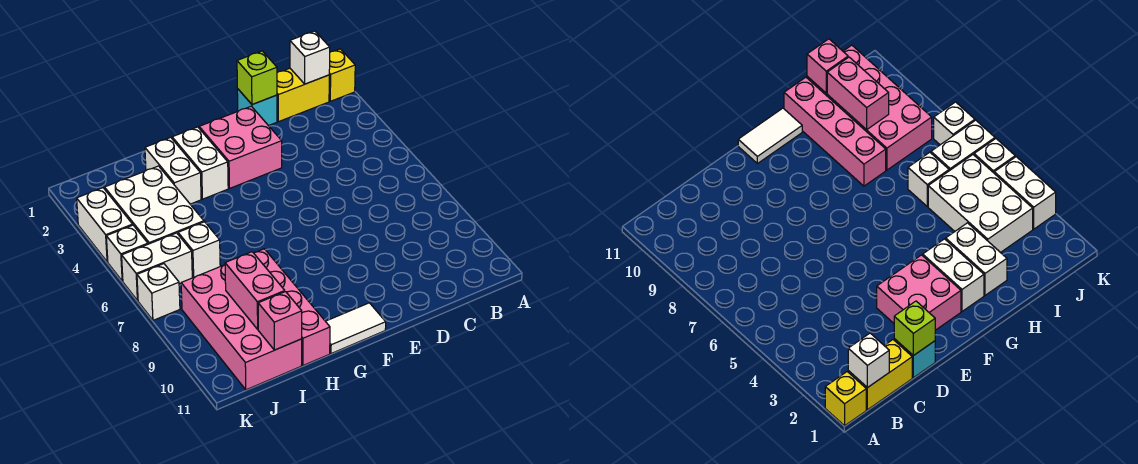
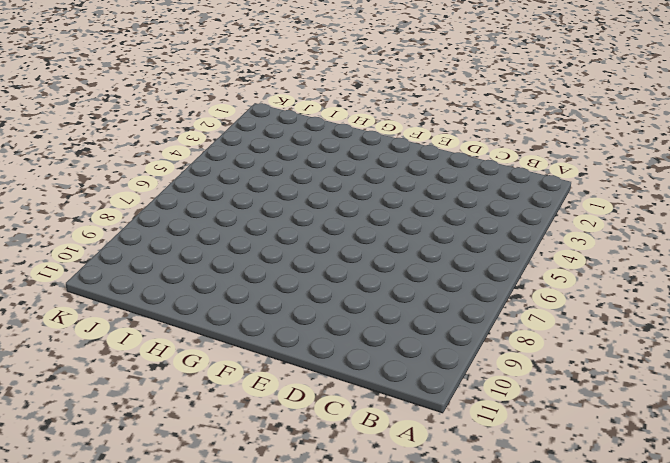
none -> yellow 1x1 brick [329,49,355,101]
none -> yellow 1x2 brick [277,68,329,122]
none -> cyan 1x1 brick [237,88,277,126]

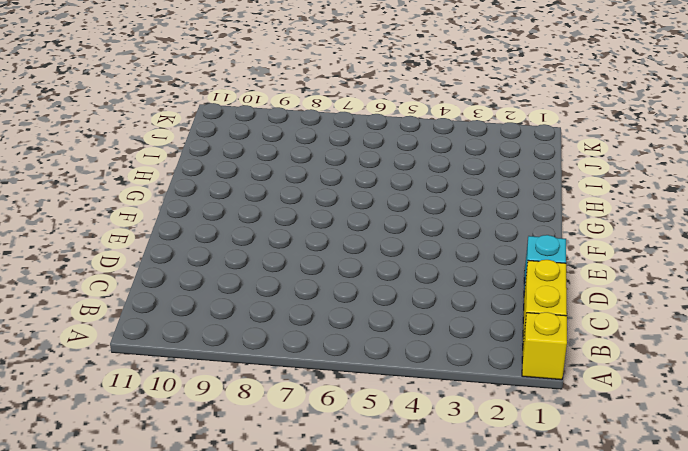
none -> pink 2x2 brick [199,106,282,188]
none -> white 1x2 tile [326,303,386,354]
none -> white 1x2 brick [172,127,228,199]

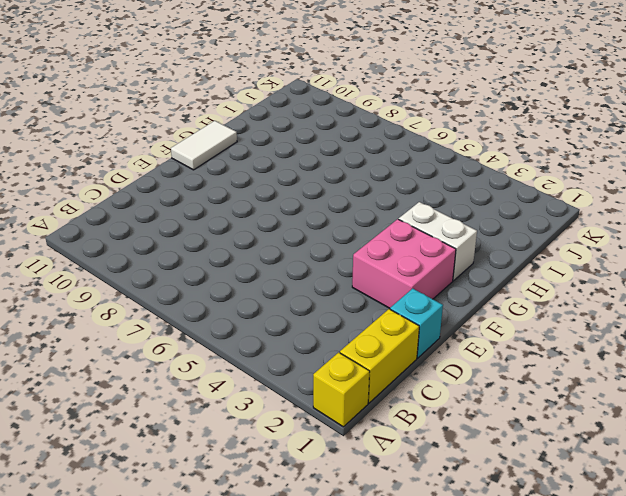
none -> white 1x2 brick [145,137,201,204]
none -> pink 1x4 brick [254,249,330,365]
none -> white 2x3 brick [105,166,204,244]

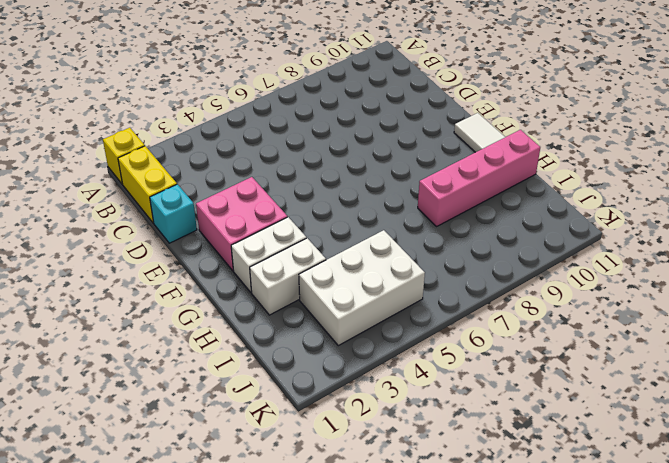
none -> white 1x1 brick [178,222,220,277]
none -> pink 2x4 brick [181,265,302,390]
none -> white 1x2 brick [122,233,192,301]

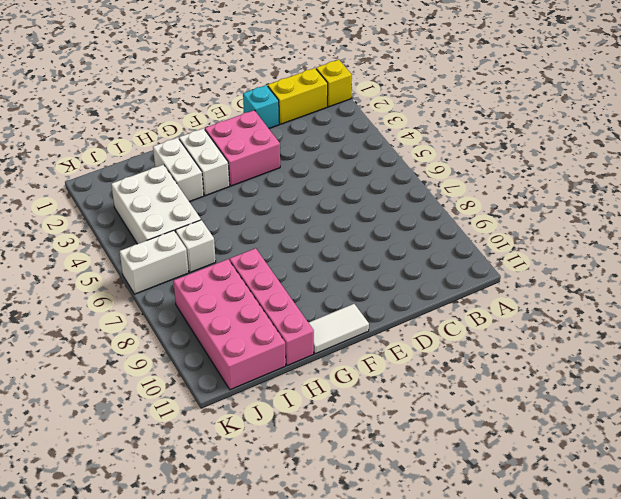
none -> white 1x2 brick [77,188,133,262]
none -> white 1x1 brick [106,225,148,281]
none -> white 1x1 brick [137,264,180,320]

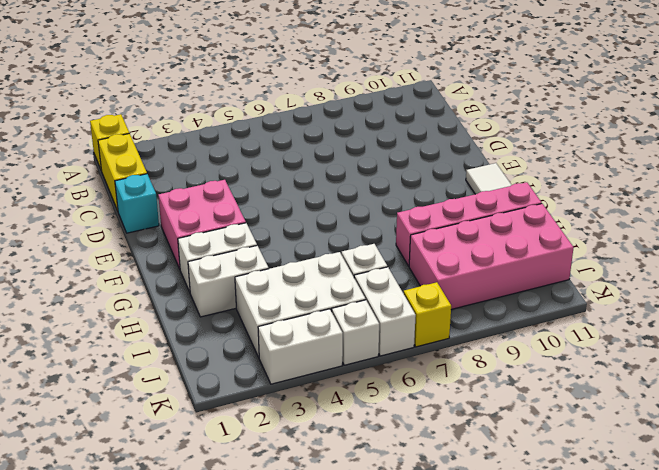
yellow 1x1 brick [404,282,451,347] -> white 1x1 brick [137,264,180,320]
none -> white 1x1 brick [290,31,330,84]
none -> lime 1x1 brick [237,51,277,104]
none -> pink 1x2 brick [225,252,285,329]

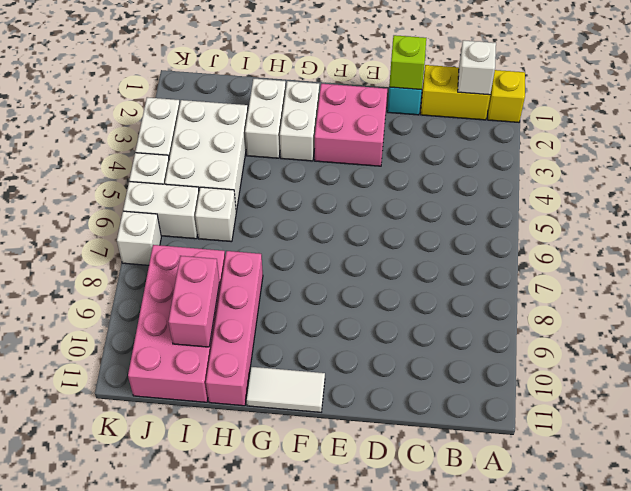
none -> pink 1x1 brick [258,292,302,350]

